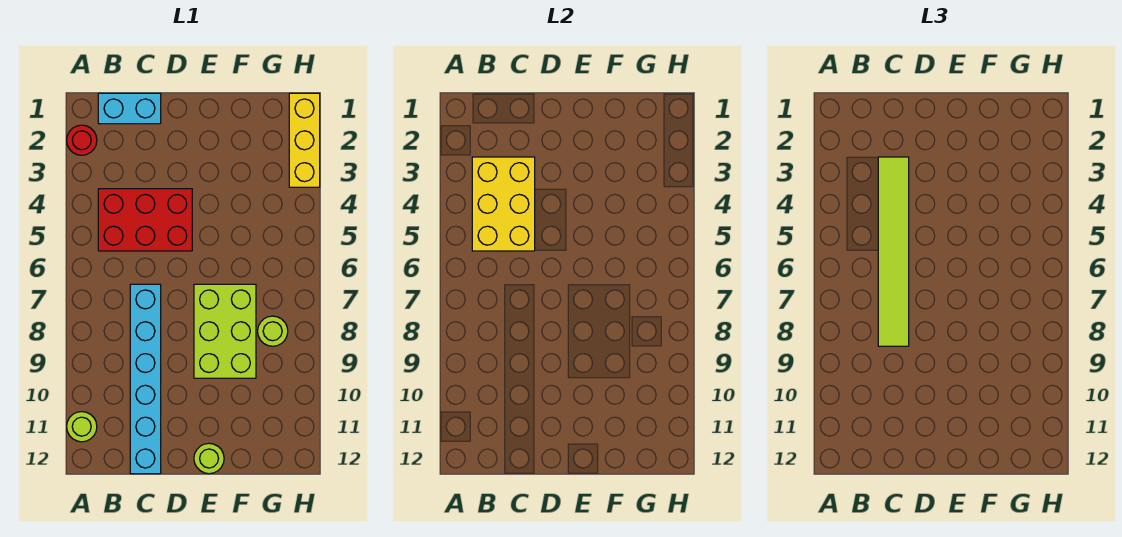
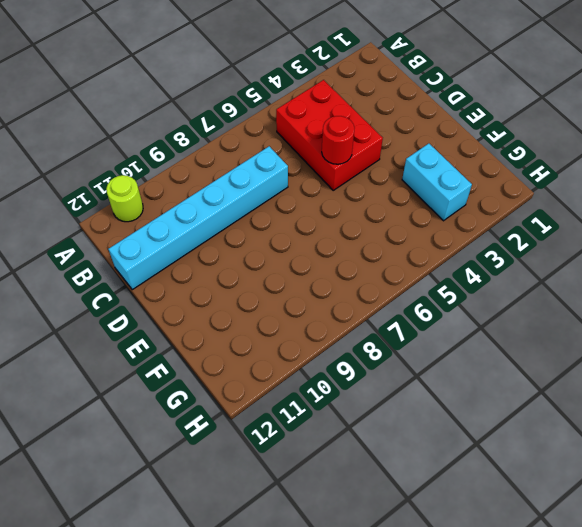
red 1x1 round brick [322,116,355,164] -> red 1x1 round brick moved to [67,125,97,155]
cyan 1x2 brick [402,144,472,221] -> cyan 1x2 brick moved to [98,93,161,124]
none -> lime 2x3 brick [194,284,256,378]
none -> lime 1x1 round brick [194,443,224,474]

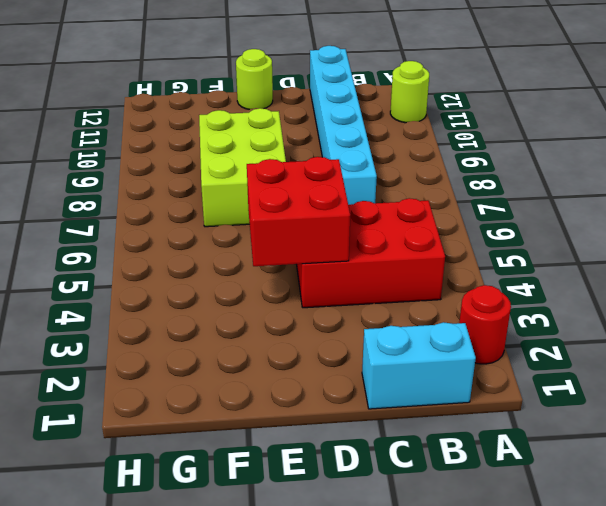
red 2x2 brick [247,157,350,266] -> none
none -> lime 1x1 round brick [258,316,288,346]
none -> yellow 1x3 brick [289,93,320,187]

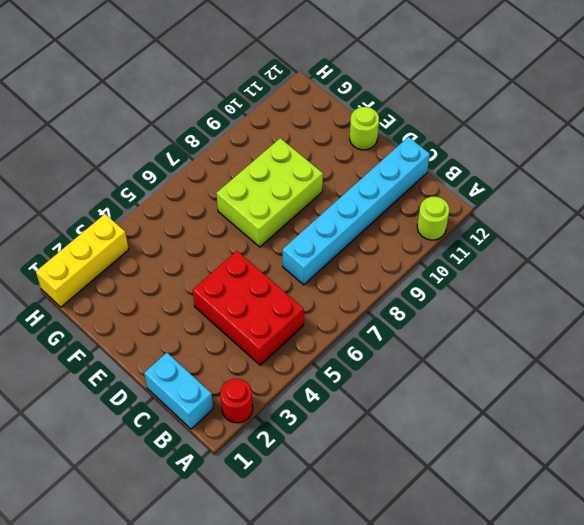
none -> lime 1x1 round brick [258,316,288,346]
none -> yellow 2x3 brick [472,157,535,251]

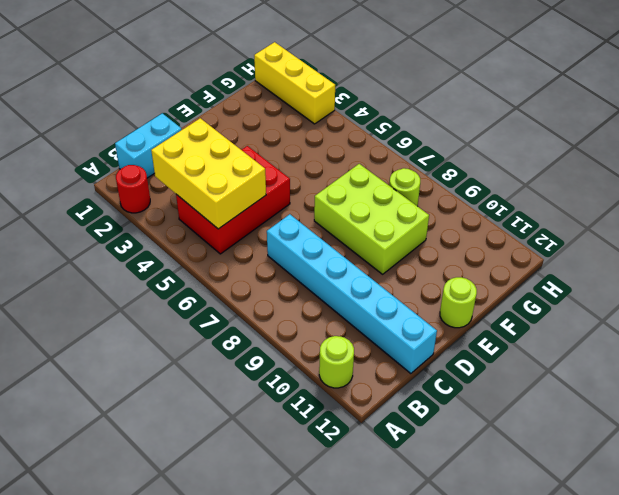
none -> lime 1x6 tile [878,157,909,346]

